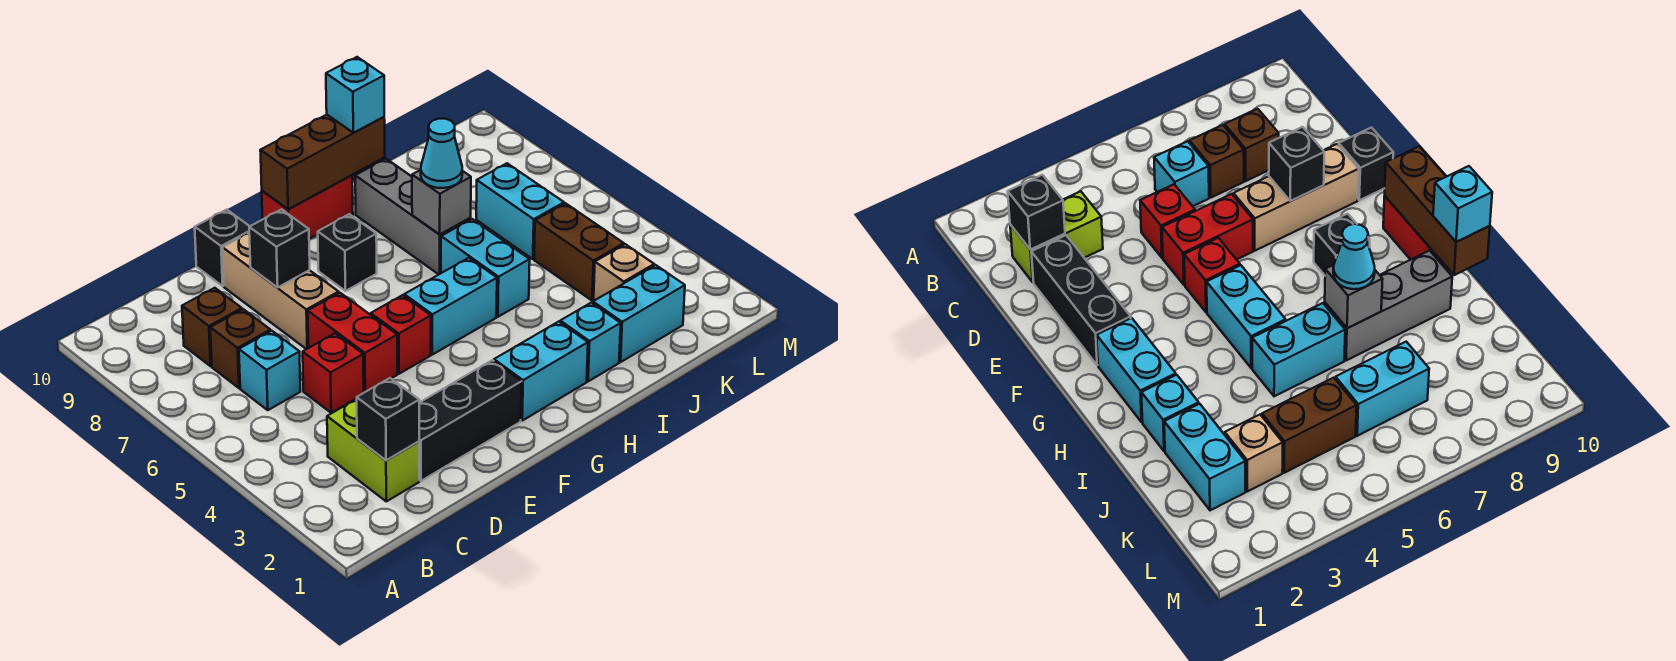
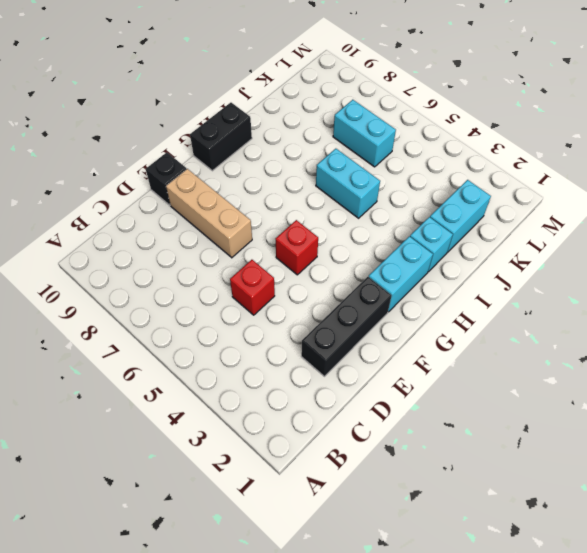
black 1x2 brick [190,103,252,171] -> red 1x2 brick [262,175,353,239]
none -> lime 1x2 brick [327,399,419,501]
none -> cyan 1x1 brick [239,331,300,410]
none -> brown 1x1 brick [210,309,271,388]

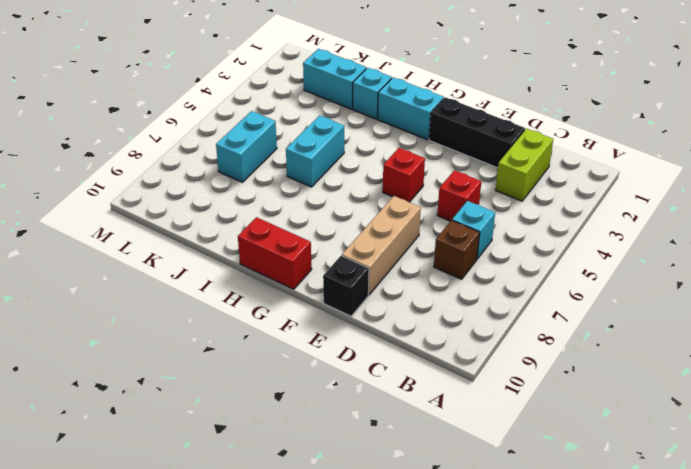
none -> brown 1x1 brick [182,288,242,366]
none -> red 1x2 brick [308,293,397,393]
none -> cyan 1x2 brick [404,258,497,355]

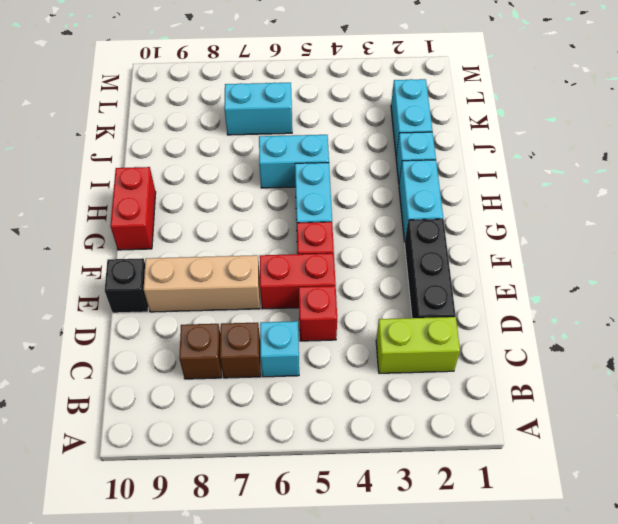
none -> black 1x1 brick [318,214,377,291]
none -> grey 1x3 brick [355,159,471,275]
none -> tan 1x1 brick [594,244,654,301]

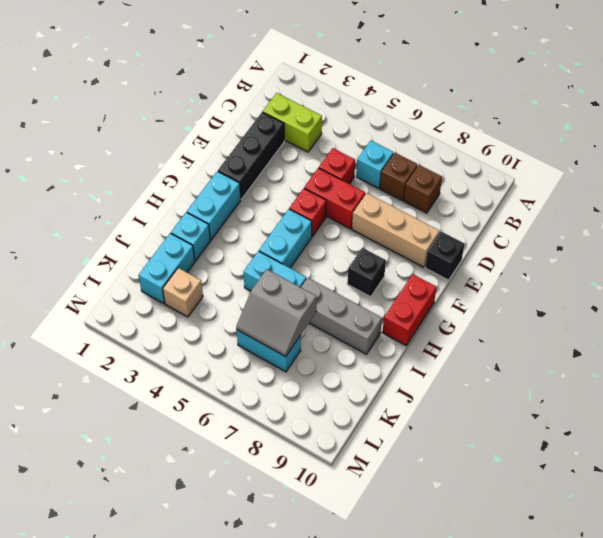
grey 2x2 slope [236,269,316,357] -> none
none -> brown 1x2 brick [534,203,624,301]
none -> black 1x1 brick [357,378,419,460]
none -> black 1x1 brick [249,209,310,288]

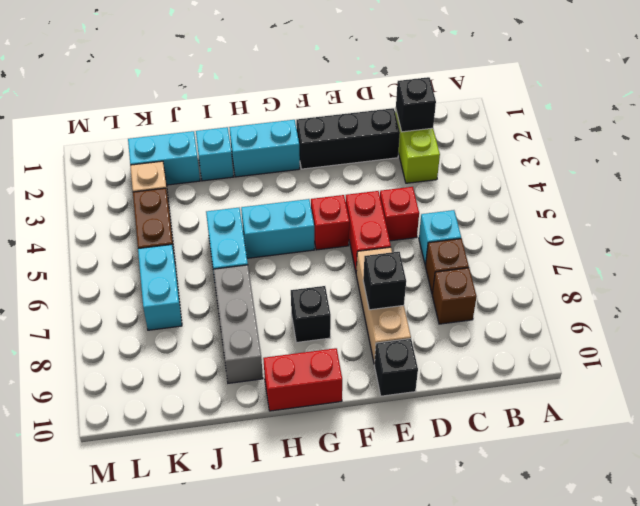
none -> brown 1x3 brick [260,115,385,209]
none -> grey 1x1 brick [412,170,471,235]
none -> cyan 1x1 cone [421,119,462,188]

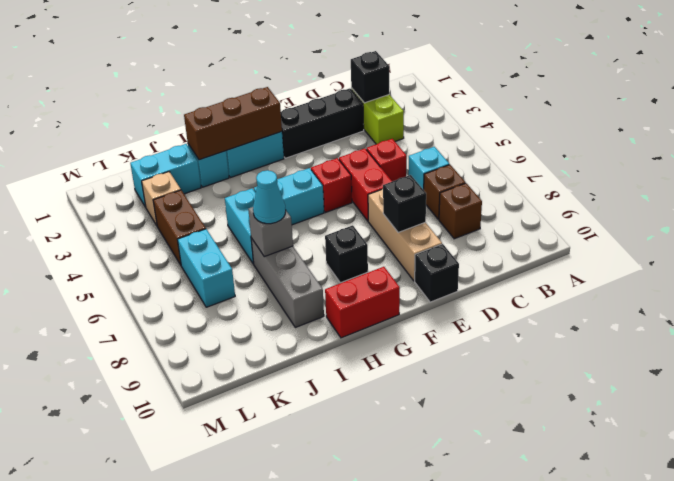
brown 1x3 brick [184,87,282,160] -> brown 1x3 brick moved to [260,115,385,209]
none -> cyan 1x1 brick [326,57,384,133]

